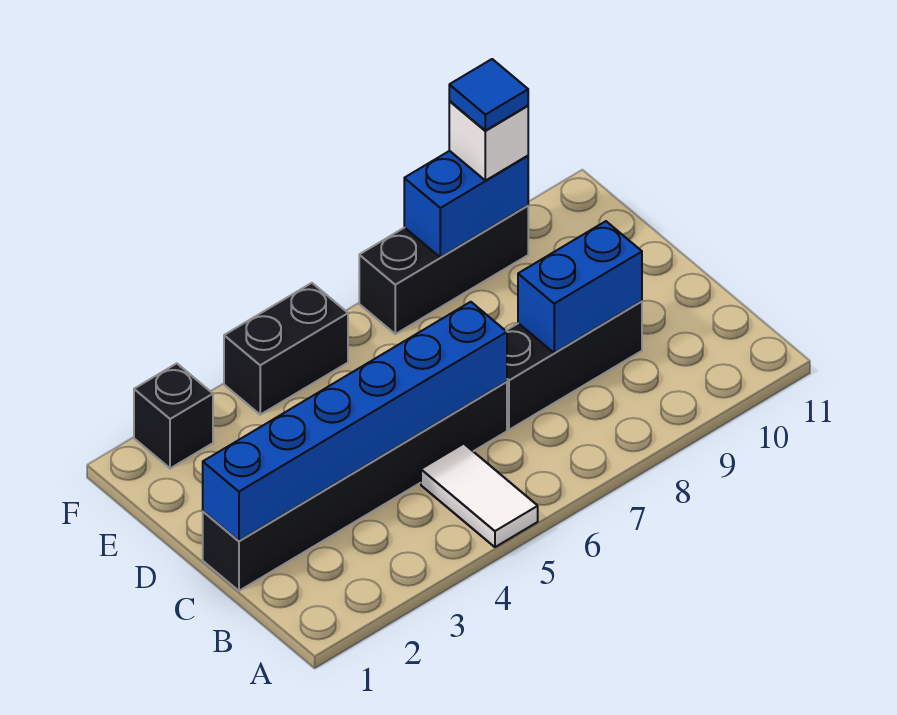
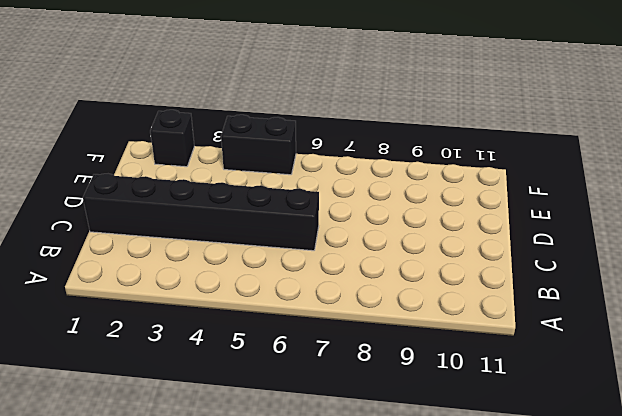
none -> white 1x2 tile [421,444,538,547]
none -> black 1x3 brick [506,301,642,430]

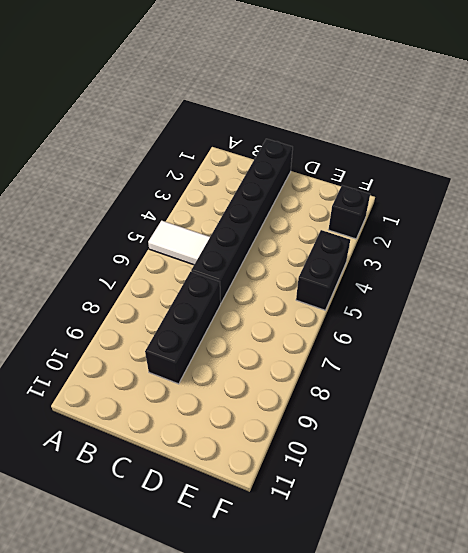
none -> black 1x3 brick [359,206,528,334]
none -> blue 1x6 brick [203,302,507,541]

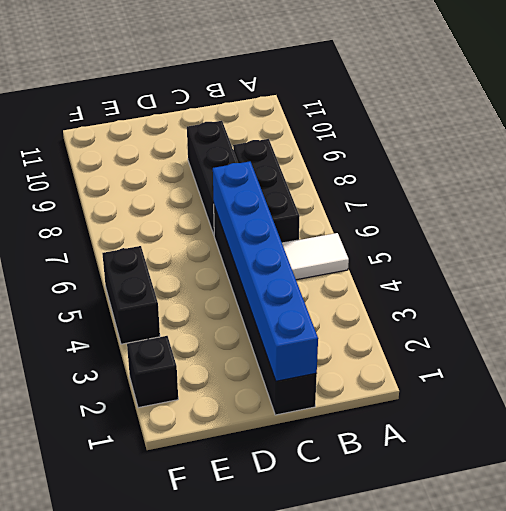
black 1x3 brick [233,139,300,243] -> black 1x3 brick moved to [359,206,528,334]
none -> blue 1x2 brick [518,221,642,353]
none -> blue 1x2 brick [404,151,528,257]

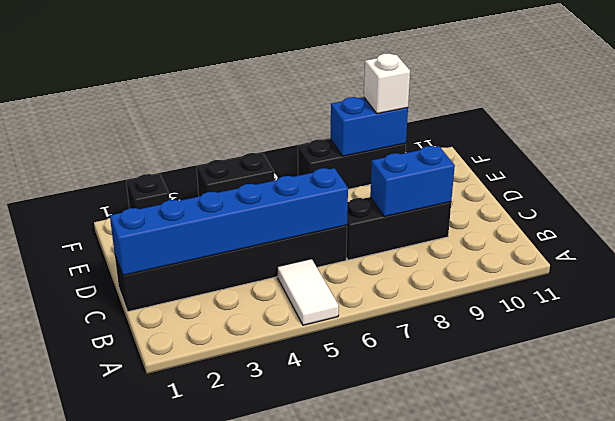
none -> blue 1x1 tile [449,59,528,131]

